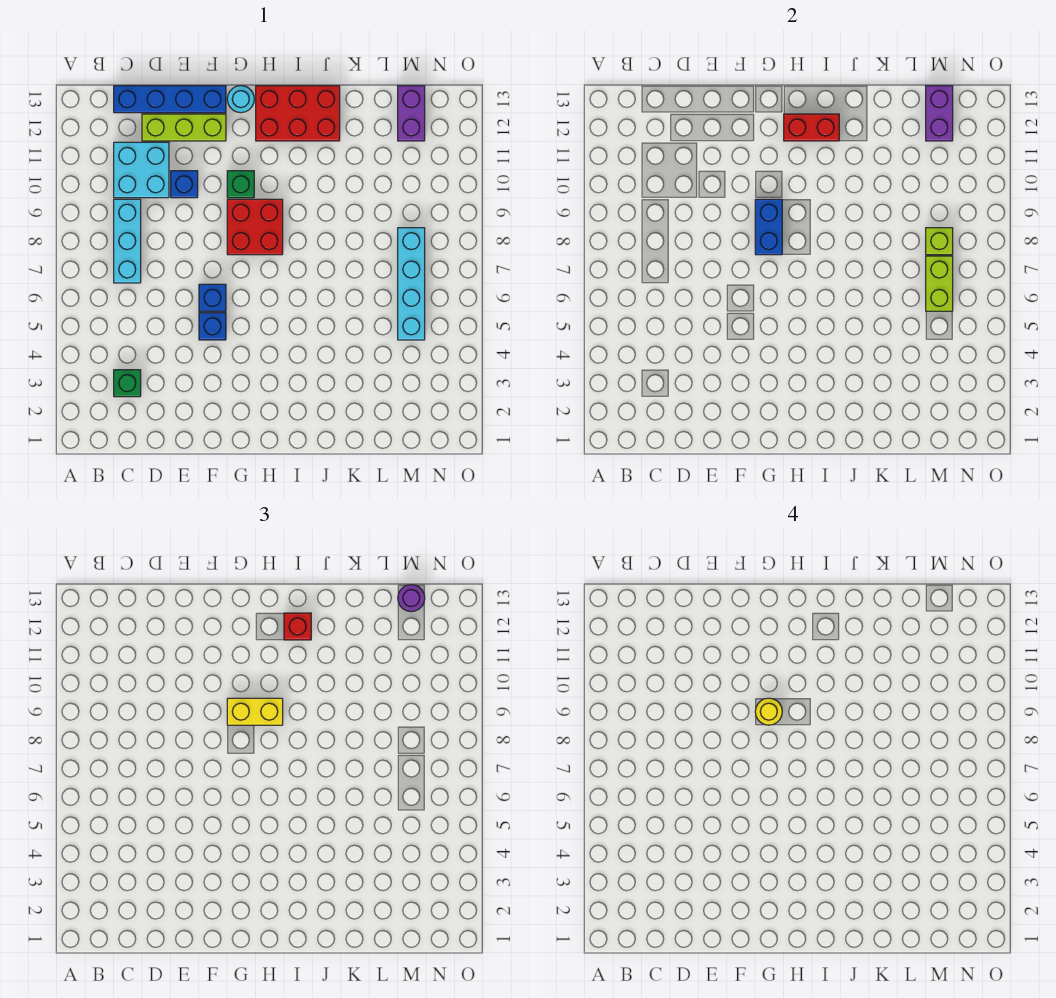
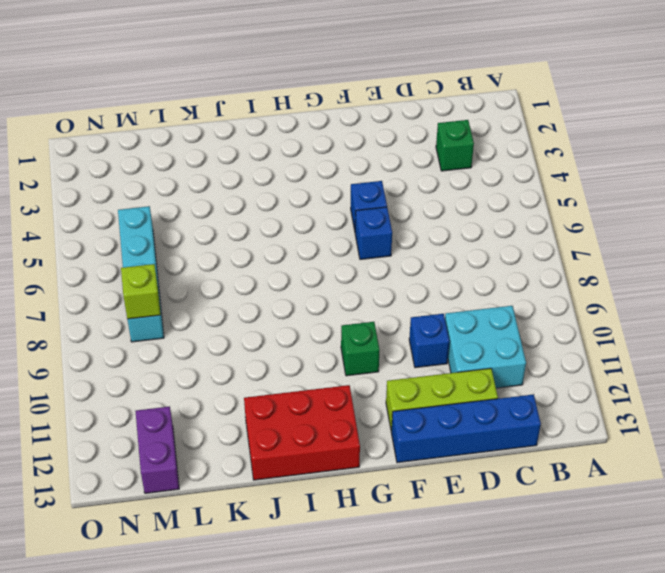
none -> cyan 1x3 brick [114,199,141,283]
none -> red 2x2 brick [227,199,283,255]
none -> cyan 1x1 round brick [227,86,254,113]

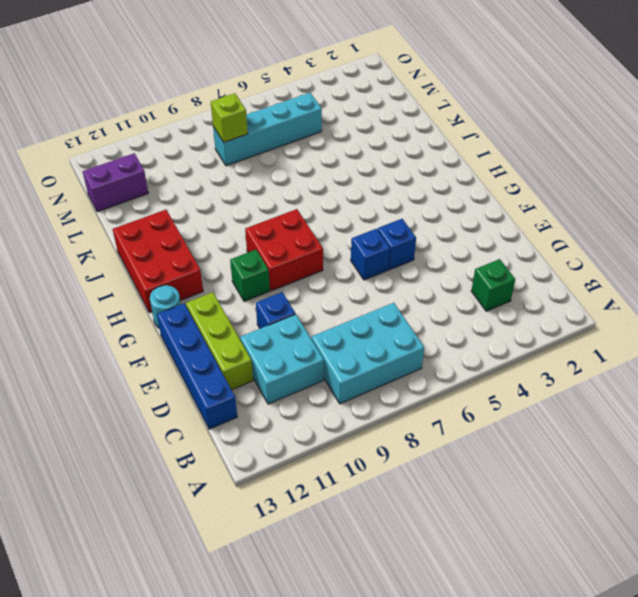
cyan 2x3 brick [312,303,424,404] -> cyan 1x3 brick [114,199,141,283]
none -> blue 1x2 brick [755,199,782,255]
none -> red 1x2 brick [784,114,839,141]
none -> lime 1x2 brick [926,256,953,311]

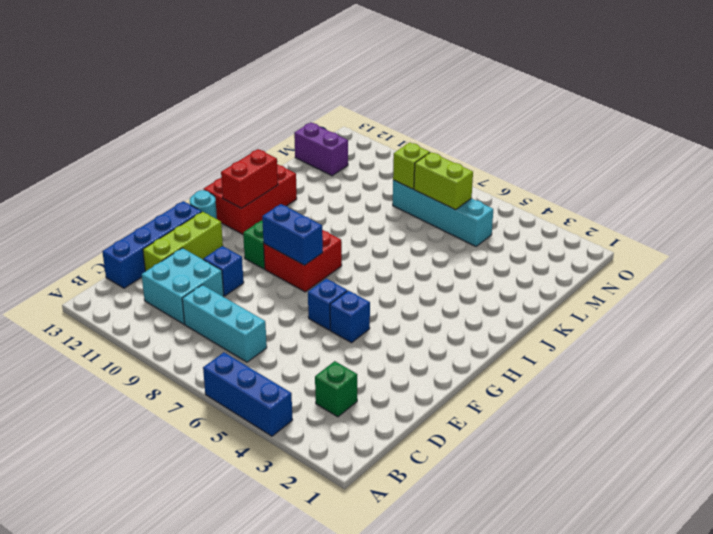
blue 1x3 brick [203,353,292,436] -> none
none -> purple 1x2 brick [926,86,953,141]
none -> yellow 1x2 brick [227,698,283,725]
none -> red 1x1 brick [284,613,311,640]

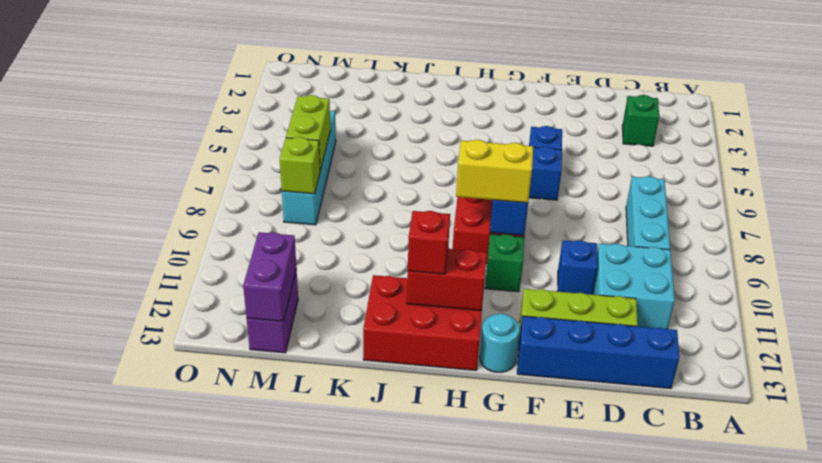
none -> purple 1x1 round brick [398,585,425,612]
none -> yellow 1x1 round brick [755,698,782,725]

